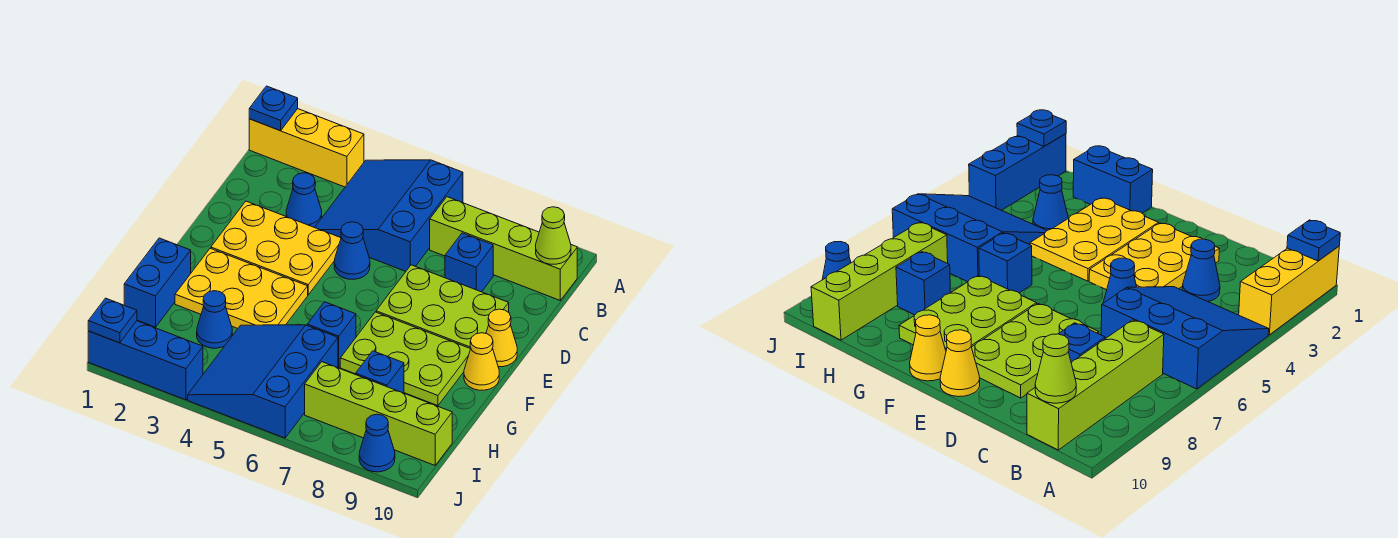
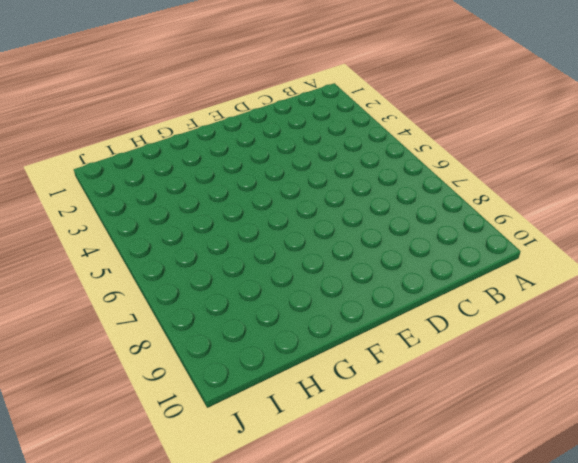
none -> yellow 1x3 brick [249,109,364,187]
none -> blue 3x3 slope [315,160,463,271]
none -> lime 1x4 brick [430,197,577,300]

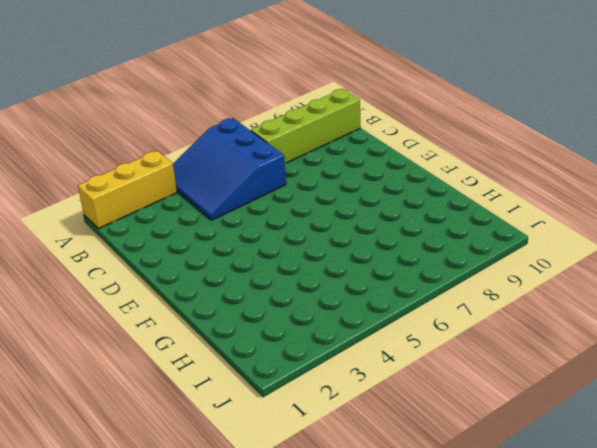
none -> blue 1x1 cone [286,173,322,227]
none -> blue 1x1 brick [445,233,493,292]
none -> yellow 2x3 plate [211,201,341,295]

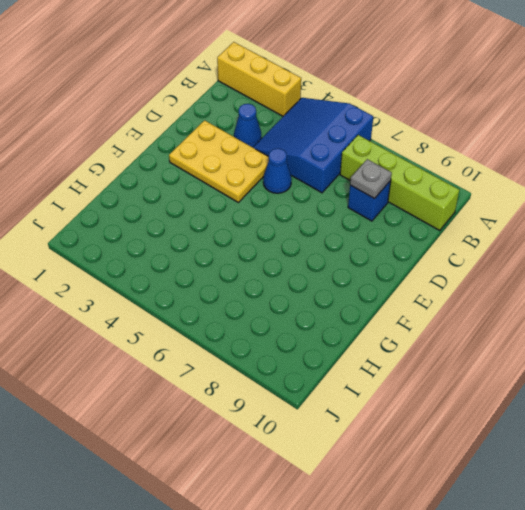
grey 1x1 plate [350,159,392,199] -> none
none -> lime 2x3 plate [376,265,509,349]
none -> yellow 1x1 cone [486,309,517,367]
none -> yellow 2x3 plate [175,248,308,329]

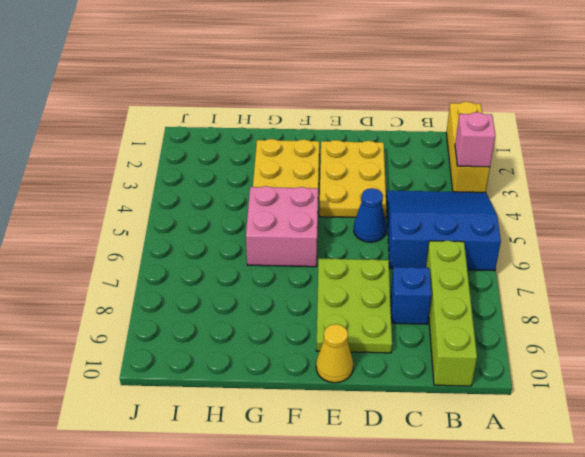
pink 1x1 brick [455,112,495,167] -> none
pink 2x2 brick [246,186,318,267] -> blue 1x1 brick [307,302,356,367]
none -> blue 1x1 cone [286,173,322,227]
none -> lime 2x3 plate [340,312,470,406]
none -> yellow 1x1 cone [464,333,499,390]

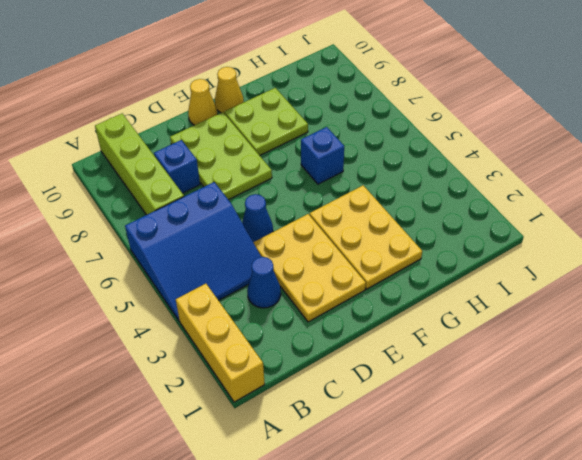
lime 2x2 plate [224,88,308,155] -> lime 2x3 plate [340,312,470,406]
none -> blue 1x2 brick [124,238,191,327]
none -> blue 1x1 cone [197,291,232,348]
none -> blue 3x3 slope [188,325,338,438]

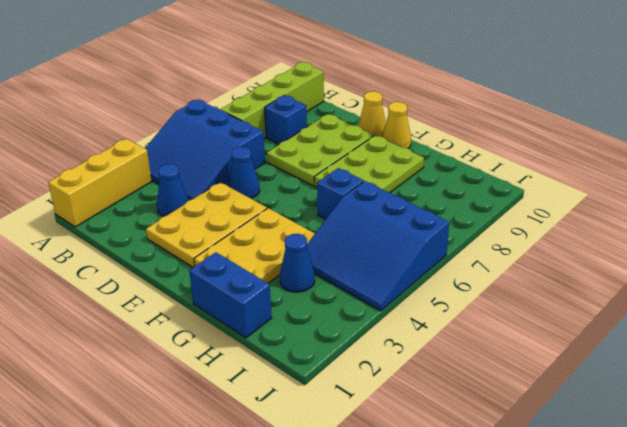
none -> blue 1x1 brick [356,351,404,393]
none -> lime 1x4 brick [305,362,452,465]
none -> blue 1x3 brick [88,321,203,400]

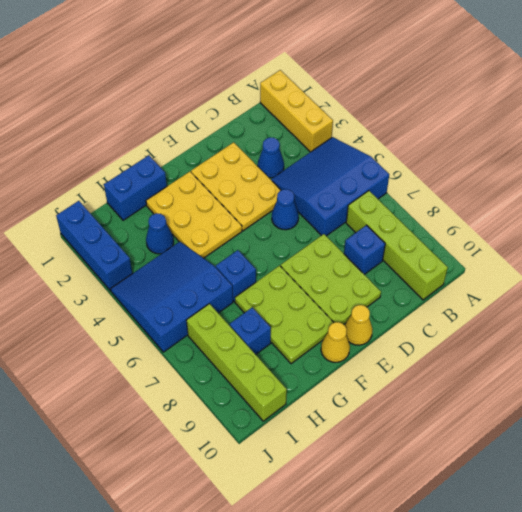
none -> blue 1x1 cone [359,414,395,472]
none -> blue 1x1 plate [249,86,298,131]
none -> lime 1x1 cone [536,207,571,264]

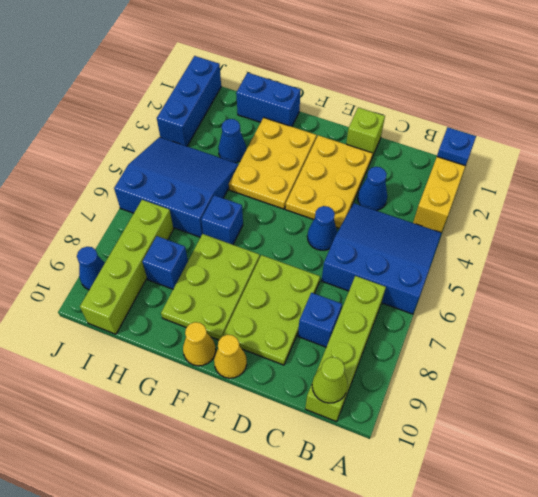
lime 1x1 brick [346,107,385,157] -> none
none -> blue 1x1 plate [88,298,137,343]

